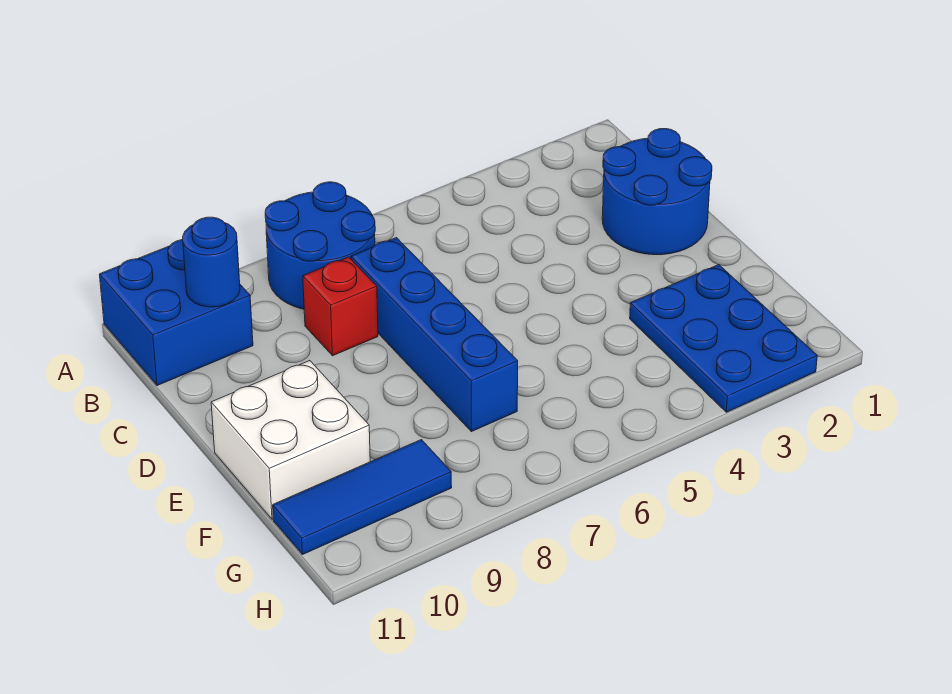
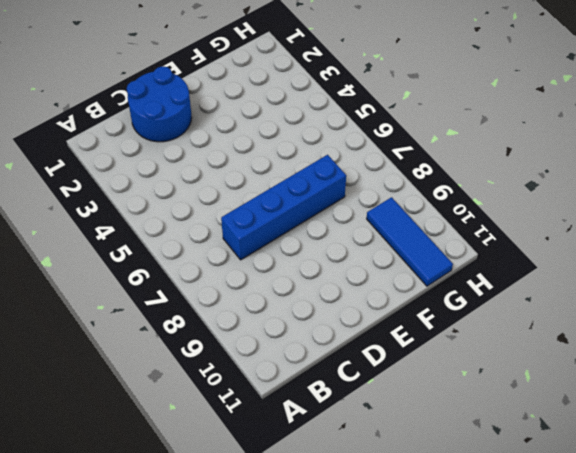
none -> blue 2x2 round brick [265,182,375,309]
none -> blue 2x2 brick [99,240,253,386]

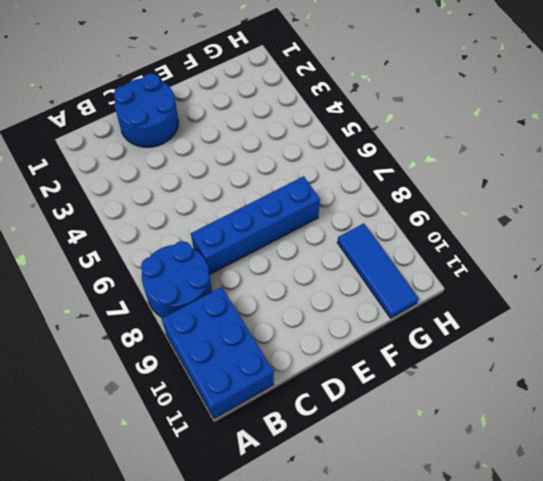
blue 2x3 brick [162,287,274,418] -> blue 2x2 brick [99,240,253,386]
none -> red 1x1 brick [303,257,378,356]
none -> white 2x2 brick [211,361,370,519]

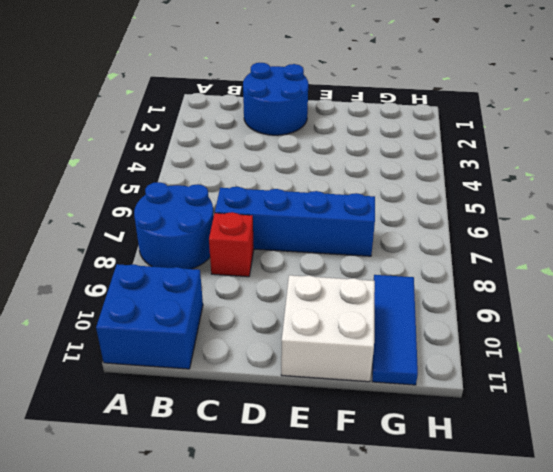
none -> blue 2x3 plate [630,265,817,412]
none -> blue 1x1 round brick [183,217,240,307]

